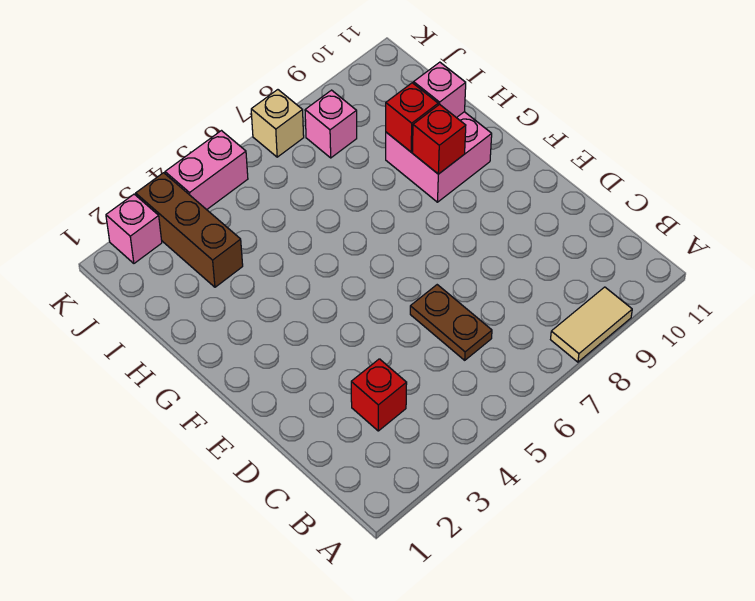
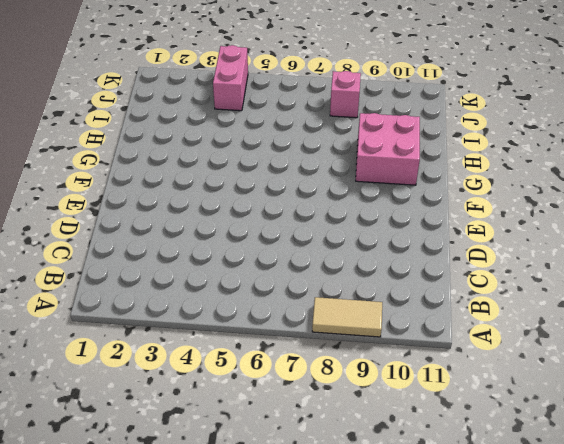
pink 1x2 brick [213,45,248,111] -> pink 1x2 brick turned to [165,131,248,210]
none -> red 1x1 brick [351,359,407,431]
none -> brown 1x2 plate [410,285,492,360]
none -> brown 1x3 brick [136,173,243,287]

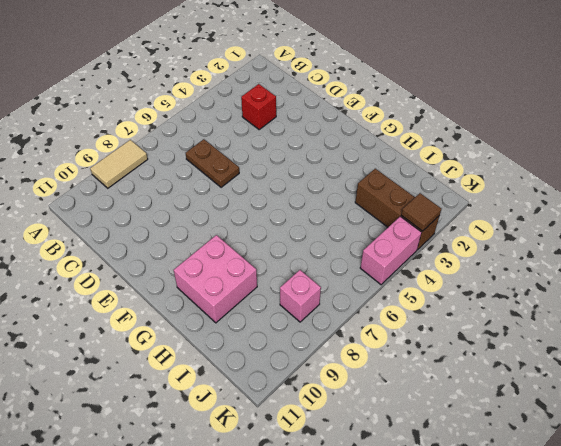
brown 1x1 tile [401,193,441,231] -> none
none -> pink 1x1 brick [106,194,162,263]
none -> tan 1x1 brick [251,90,304,157]
none -> red 1x1 brick [413,104,466,174]

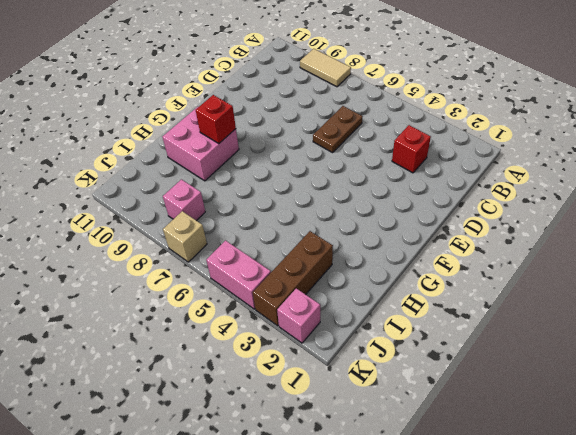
none -> red 1x1 brick [386,83,438,152]
none -> pink 1x1 brick [414,62,466,118]

